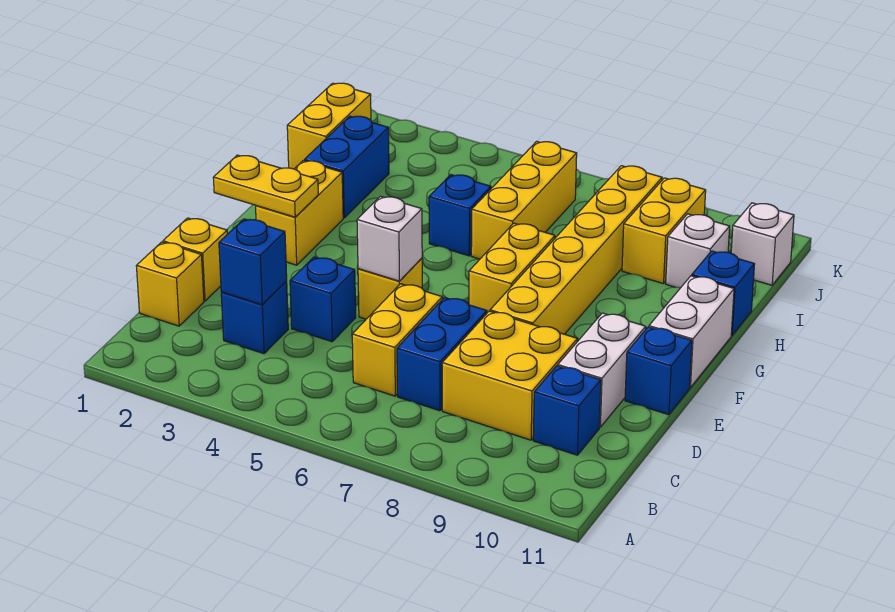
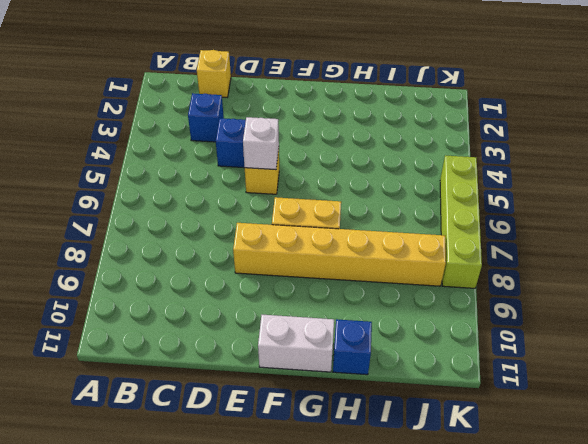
lime 1x4 brick [440,155,482,288] -> none
none -> yellow 1x2 brick [352,284,442,396]
none -> blue 1x2 brick [397,297,487,411]
none -> yellow 2x2 brick [442,311,577,440]

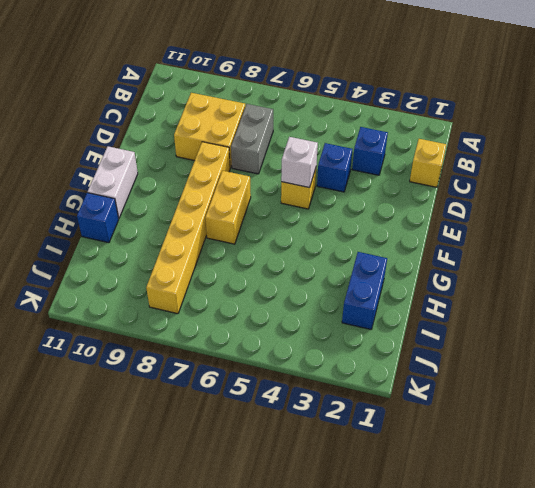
grey 1x2 brick [231,104,273,174] -> blue 1x2 brick [397,297,487,411]
none -> yellow 1x2 brick [352,284,442,396]
none -> blue 1x1 brick [533,366,601,455]
none -> yellow 1x1 brick [163,218,227,301]

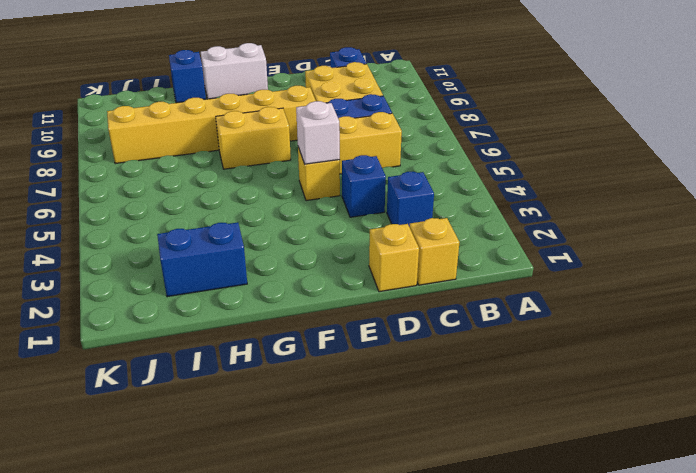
none -> white 1x2 brick [558,313,646,427]
none -> blue 1x1 brick [625,327,692,415]
none -> yellow 1x2 brick [256,161,343,265]

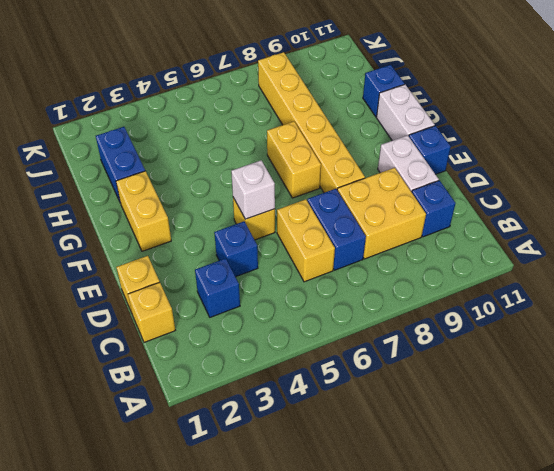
none -> blue 1x1 brick [429,175,491,256]
none -> yellow 1x3 brick [471,141,577,259]
none -> yellow 1x2 brick [287,83,371,169]

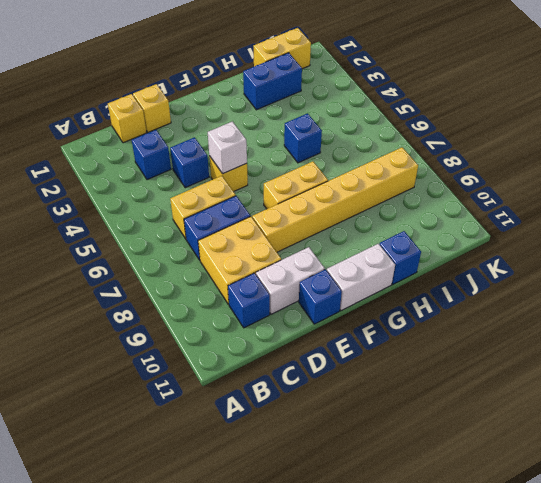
none -> yellow 1x2 brick [256,161,343,265]
none -> yellow 1x3 brick [471,141,577,259]
none -> yellow 1x2 brick [622,178,706,284]

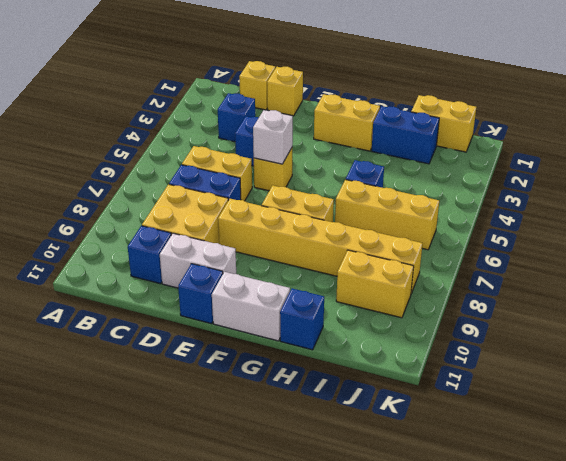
none -> white 1x1 brick [666,214,730,288]
none -> white 1x1 brick [731,203,794,285]
none -> blue 1x1 brick [219,219,287,305]

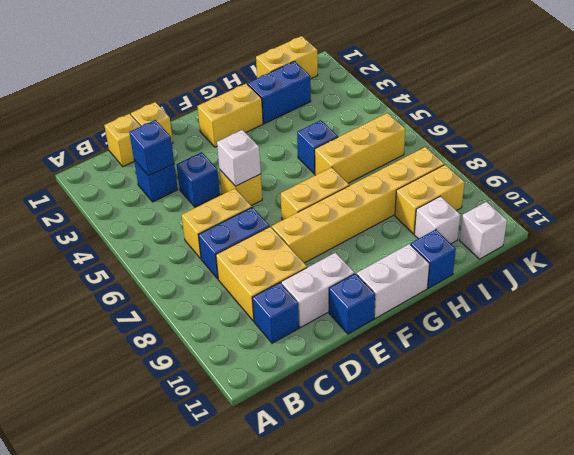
none -> yellow 1x2 plate [213,155,318,217]

